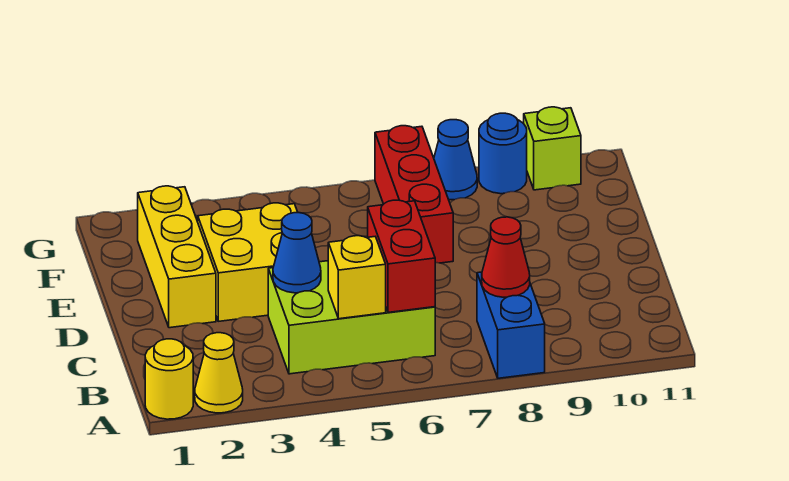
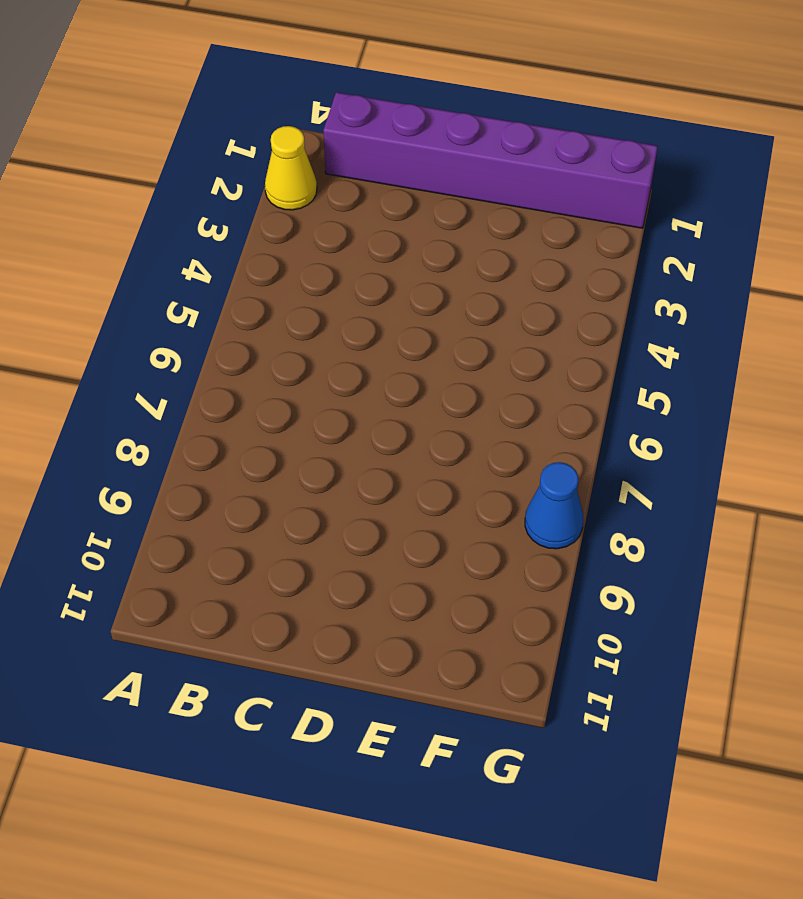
purple 1x6 brick [323,92,658,228] -> none
none -> yellow 1x1 round brick [145,339,193,419]
none -> blue 1x2 brick [477,272,545,378]
none -> lime 2x3 brick [268,261,435,374]

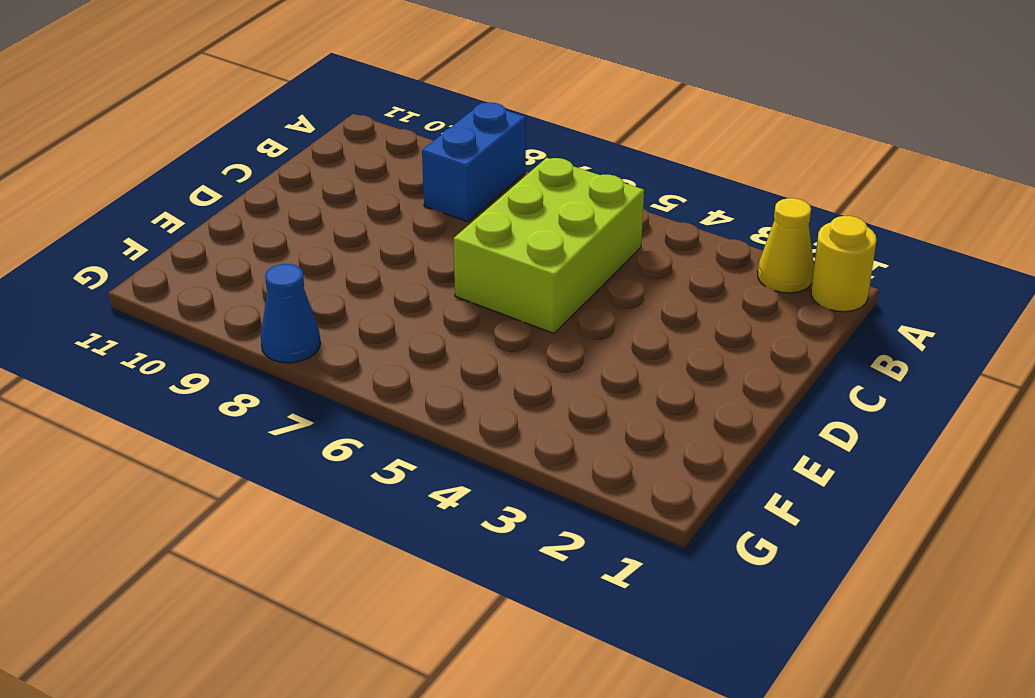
lime 2x3 brick [453,158,644,333] -> lime 2x3 brick turned to [268,261,435,374]
none -> yellow 1x3 brick [138,186,216,328]
none -> yellow 2x2 brick [198,203,298,321]
none -> red 1x3 brick [375,126,453,263]

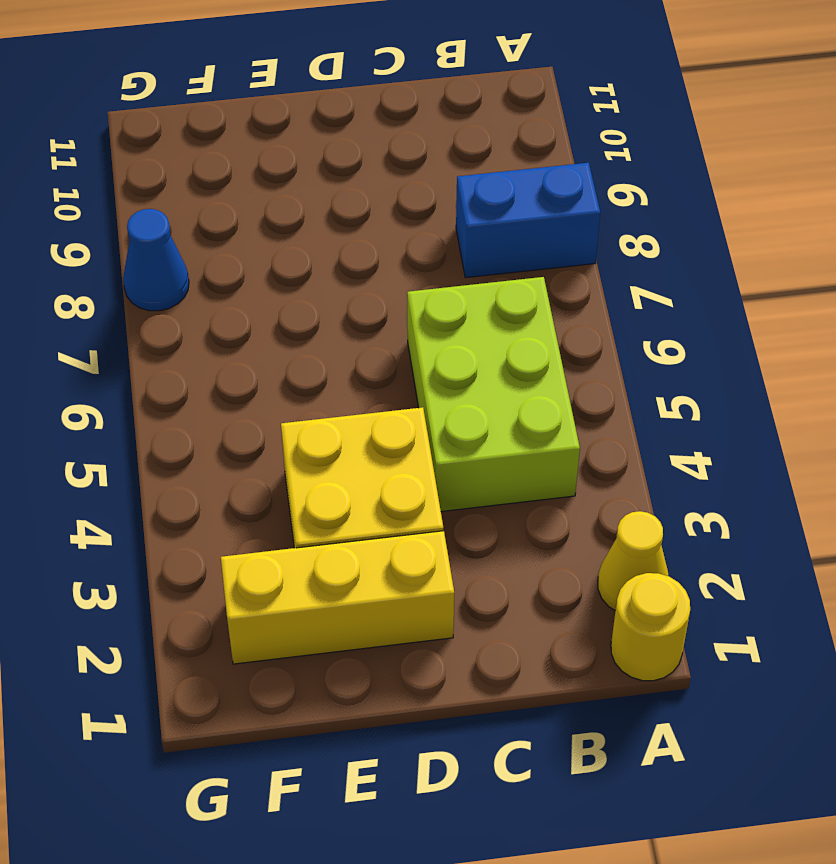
none -> red 1x3 brick [375,126,453,263]
none -> blue 1x1 round brick [479,113,527,194]
none -> lime 1x1 brick [524,107,581,190]

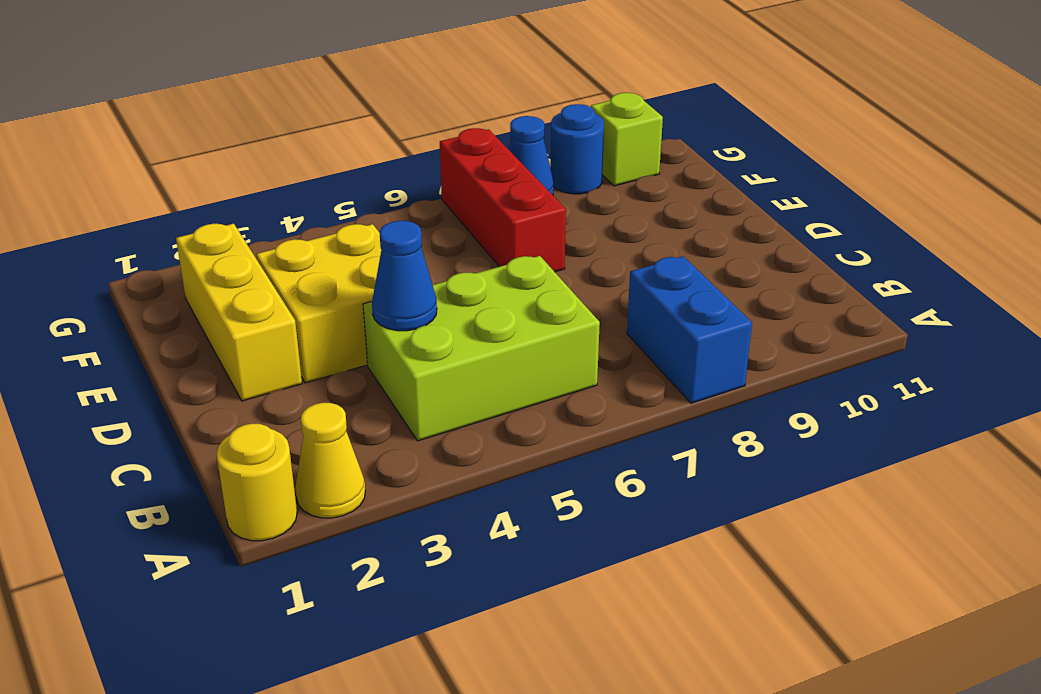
none -> yellow 1x1 brick [328,236,386,319]
none -> red 1x2 brick [368,200,435,312]
none -> red 1x1 cone [482,217,530,297]

